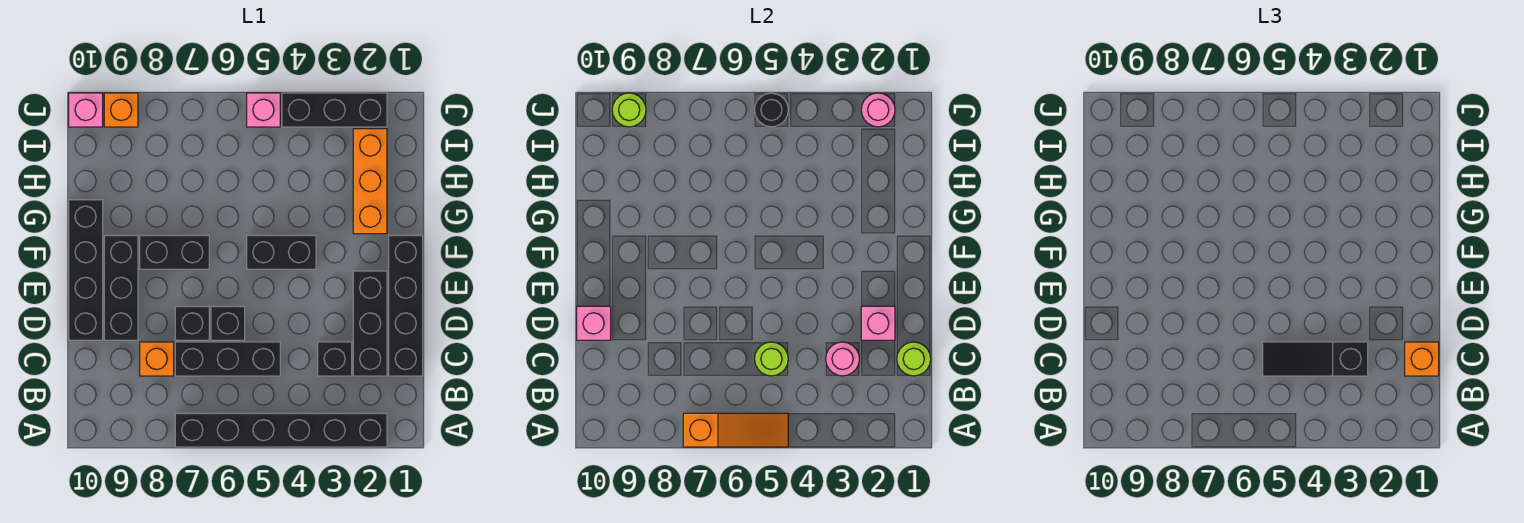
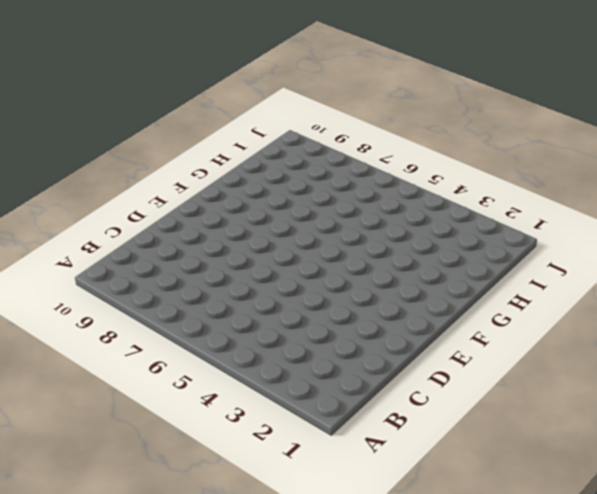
none -> black 1x6 brick [175,413,387,447]
none -> black 1x4 brick [389,235,423,376]
none -> black 1x3 brick [353,271,387,376]

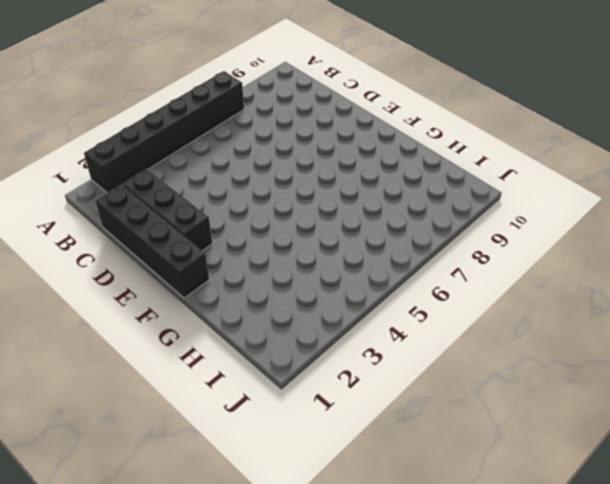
none -> black 1x1 brick [318,342,352,376]
none -> black 1x3 brick [175,342,280,376]
none -> orange 1x1 brick [140,342,174,376]

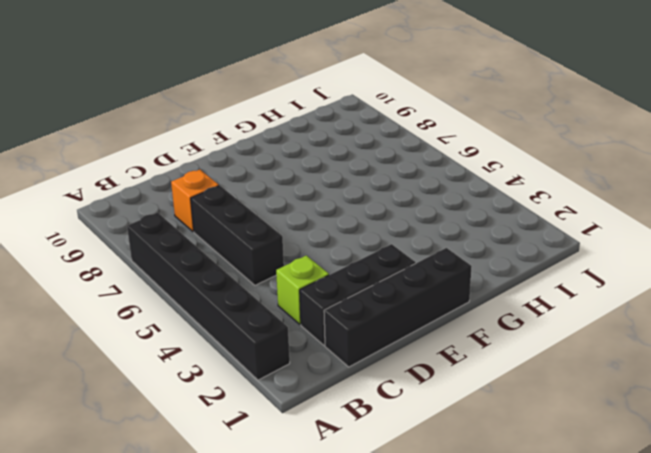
lime 1x1 brick [276,255,329,325] -> black 1x1 brick [318,342,352,376]
none -> black 1x1 brick [211,306,245,340]
none -> black 1x1 brick [175,306,209,340]
none -> black 1x3 brick [104,235,138,340]

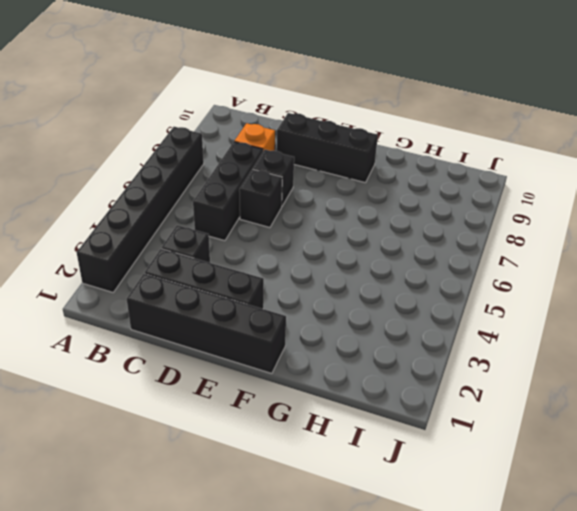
none -> black 1x4 brick [69,200,103,340]
none -> black 1x2 brick [247,235,316,269]
none -> black 1x2 brick [140,235,209,269]

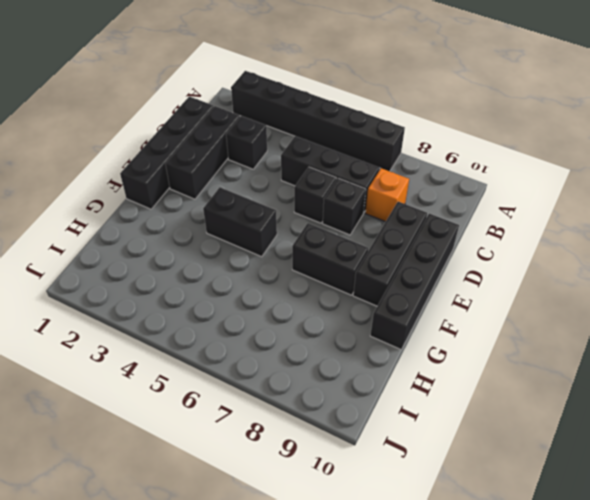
none -> orange 1x3 brick [353,129,387,234]
none -> black 1x3 brick [282,93,387,127]
none -> pink 1x1 brick [247,93,280,127]

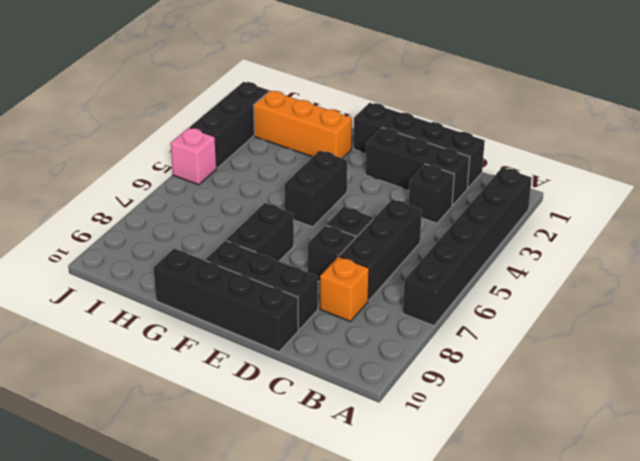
none -> orange 1x1 brick [104,93,138,127]
none -> pink 1x1 brick [69,93,103,127]
none -> orange 1x3 slope [683,413,788,447]

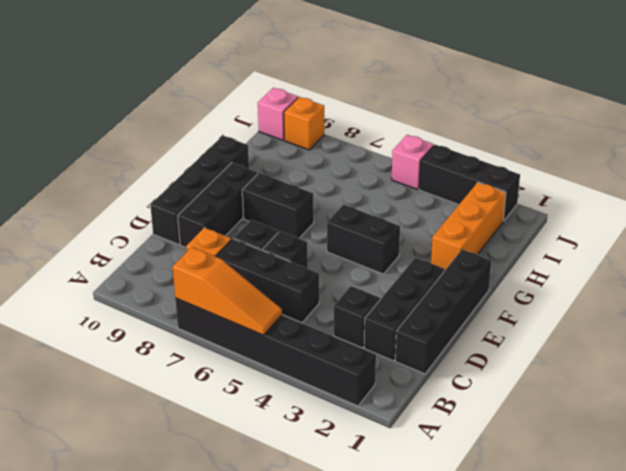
none -> lime 1x1 round brick [897,342,931,376]
none -> pink 1x1 round brick [826,342,859,376]
none -> lime 1x1 round brick [755,342,788,376]

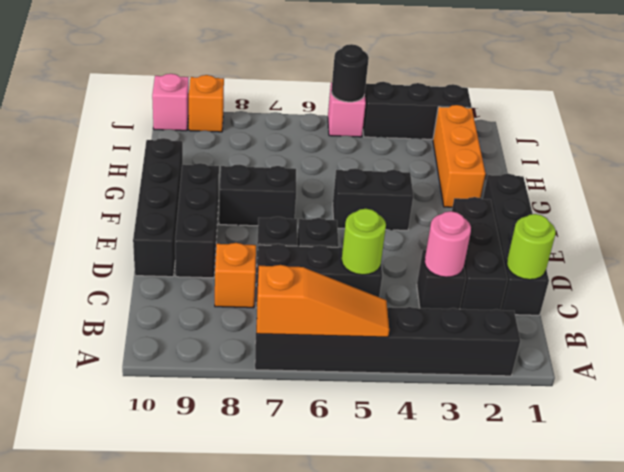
none -> pink 1x1 brick [861,306,895,340]
none -> pink 1x1 brick [577,306,611,340]
none -> pink 1x1 round brick [861,93,895,127]

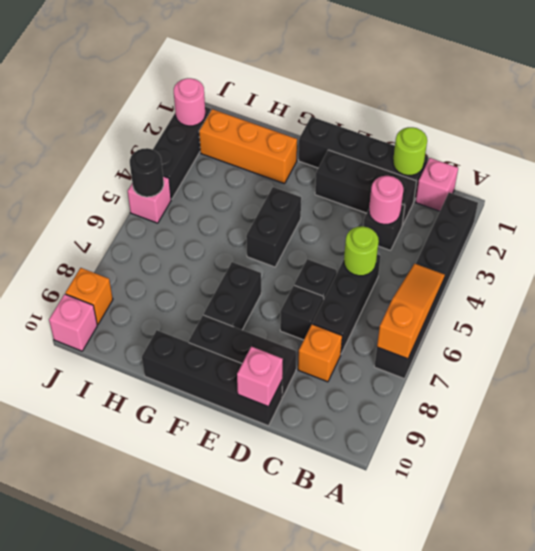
pink 1x1 brick [416,158,458,211] -> pink 1x1 brick moved to [861,306,895,340]
none -> lime 1x1 round brick [612,93,646,127]
none -> orange 1x1 brick [1405,342,1439,376]
none -> black 1x3 slope [1263,342,1368,376]

